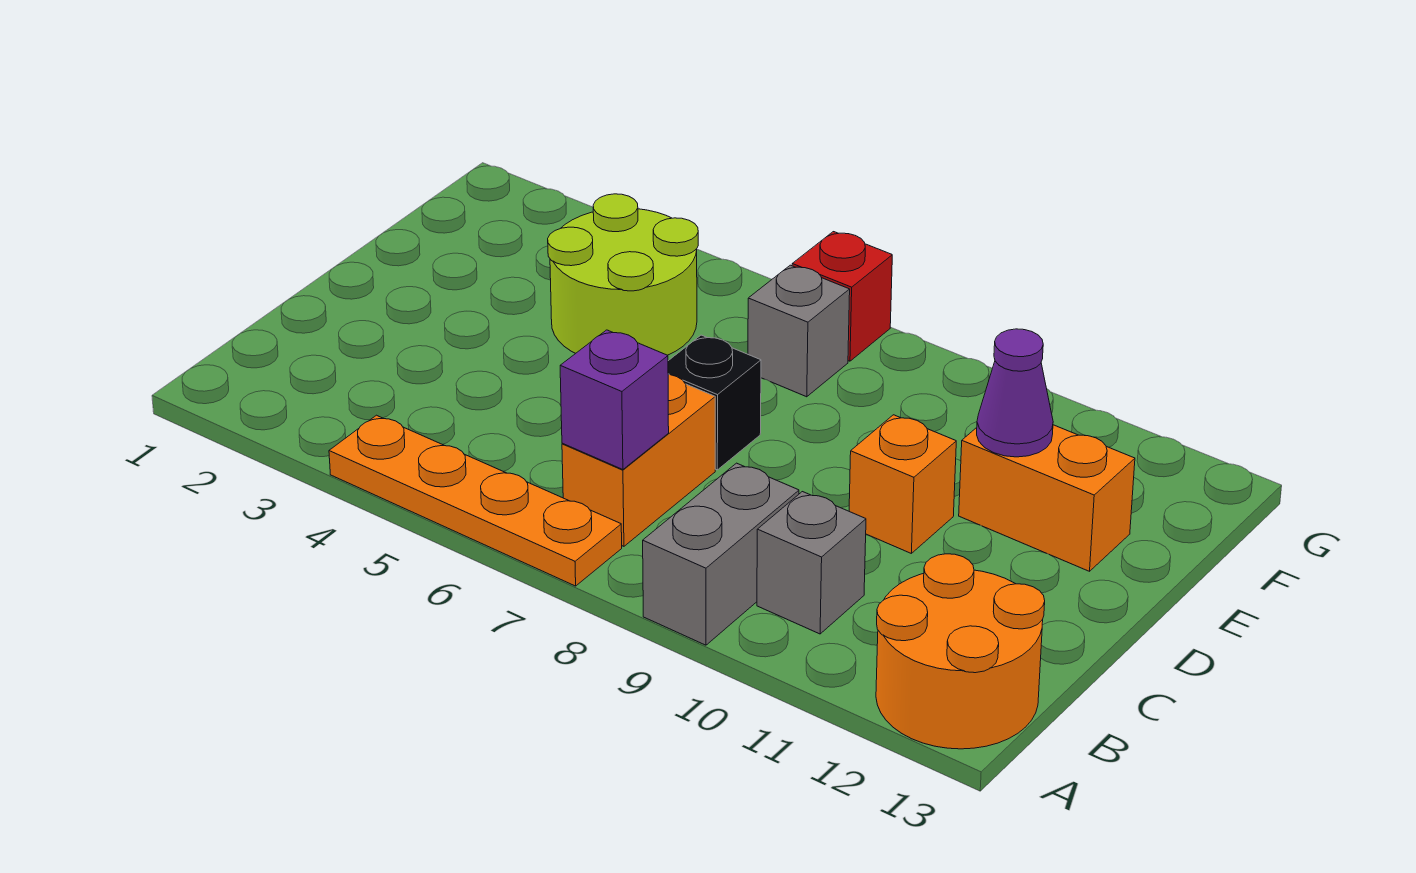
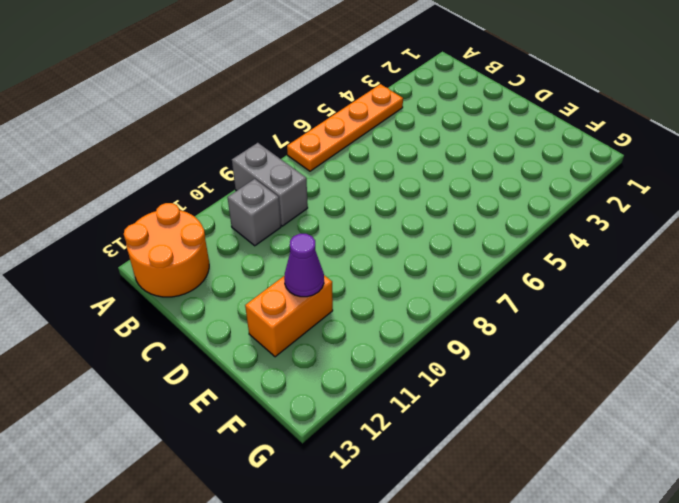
none -> orange 1x2 brick [562,374,715,546]
none -> black 1x1 brick [668,335,761,470]
none -> orange 1x1 brick [849,415,956,553]

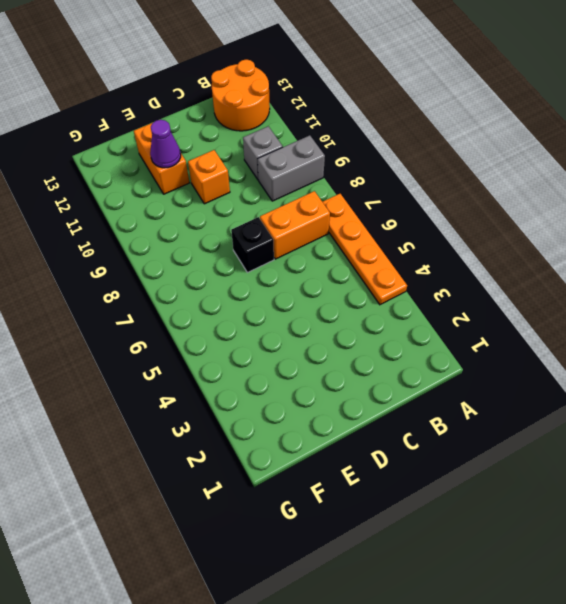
none -> lime 2x2 round brick [548,194,698,355]
none -> grey 1x1 brick [748,265,850,397]
none -> red 1x1 brick [792,232,892,361]

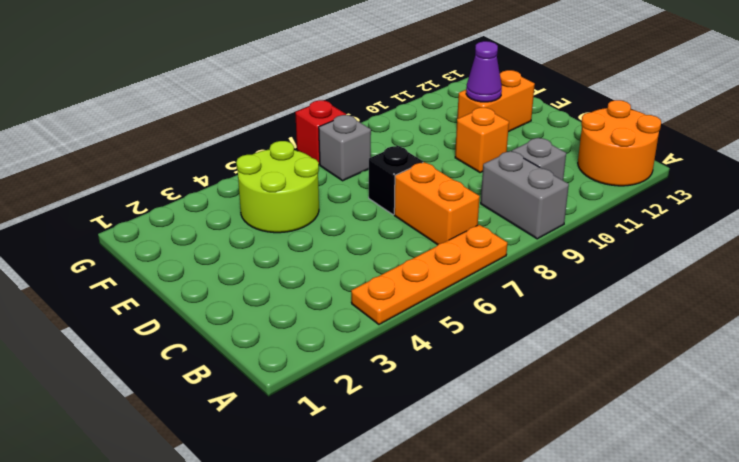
none -> purple 1x1 brick [560,330,669,470]

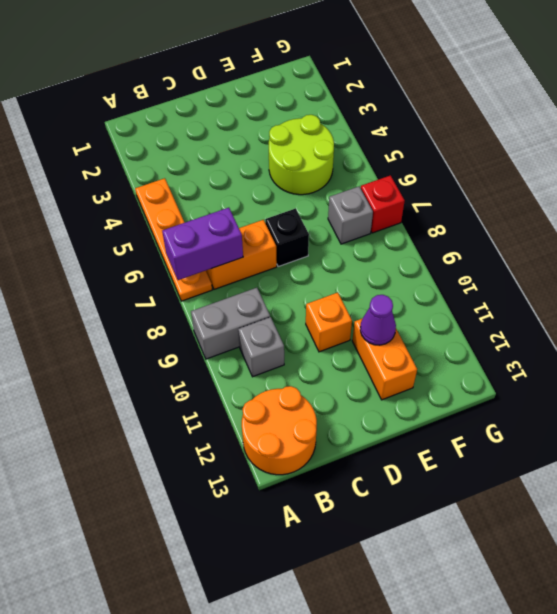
purple 1x2 brick [162,208,243,280] -> purple 1x1 brick [560,330,669,470]

